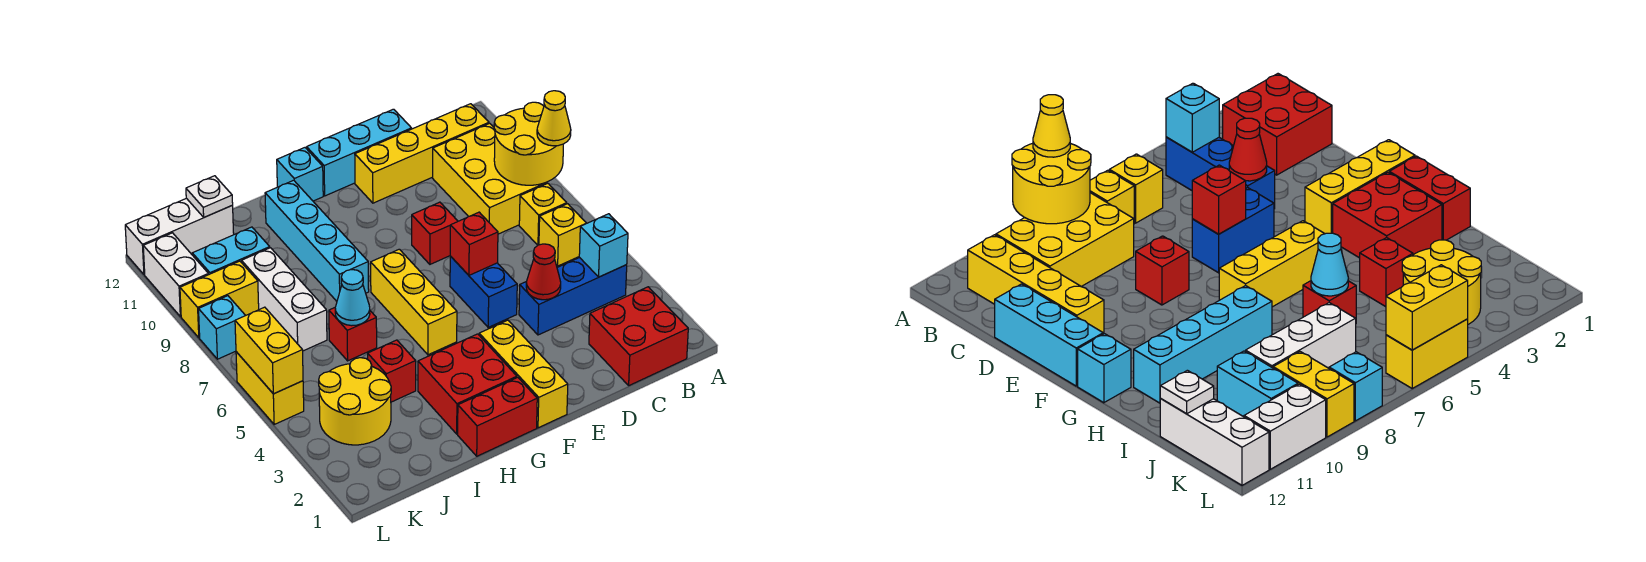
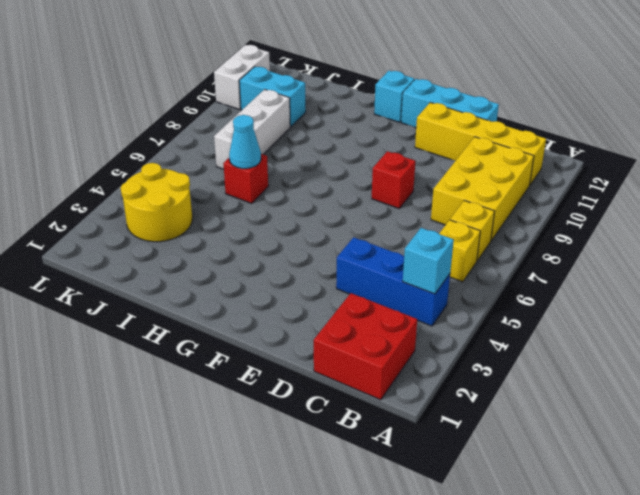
none -> blue 1x2 brick [450,256,517,327]
none -> yellow 1x3 brick [479,320,568,428]
none -> red 1x2 brick [458,377,537,456]
none -> red 2x2 brick [418,334,517,434]

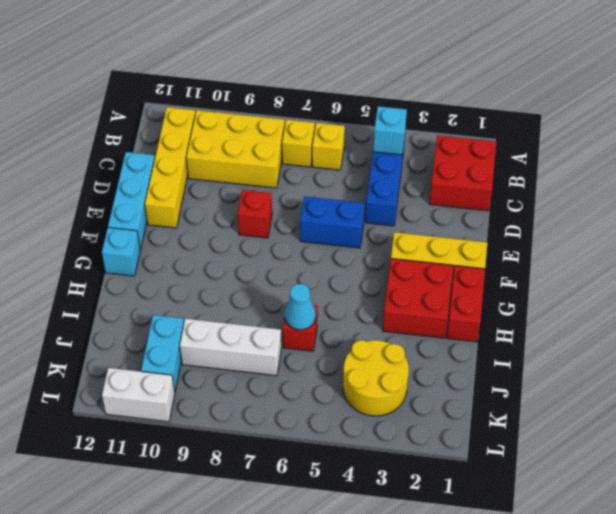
none -> yellow 1x3 brick [371,249,457,355]
none -> cyan 1x4 brick [265,180,369,301]
none -> red 1x1 brick [368,340,416,402]
none -> white 1x3 brick [125,198,234,275]

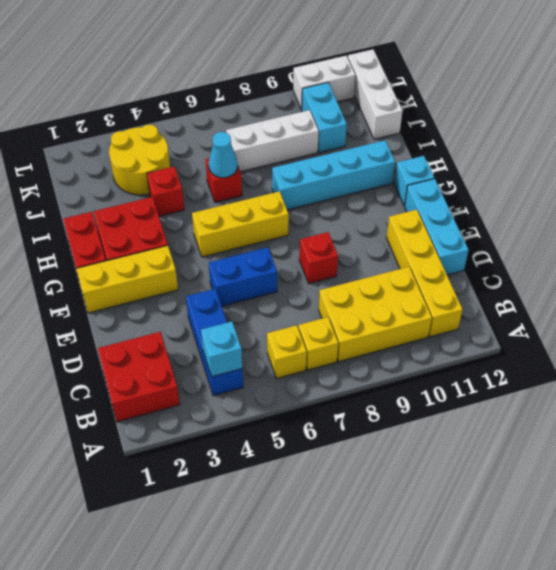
none -> yellow 1x2 brick [180,261,259,338]
none -> yellow 1x2 brick [236,352,304,424]
none -> cyan 1x1 brick [199,296,246,359]
none -> yellow 2x2 round brick [494,102,563,185]

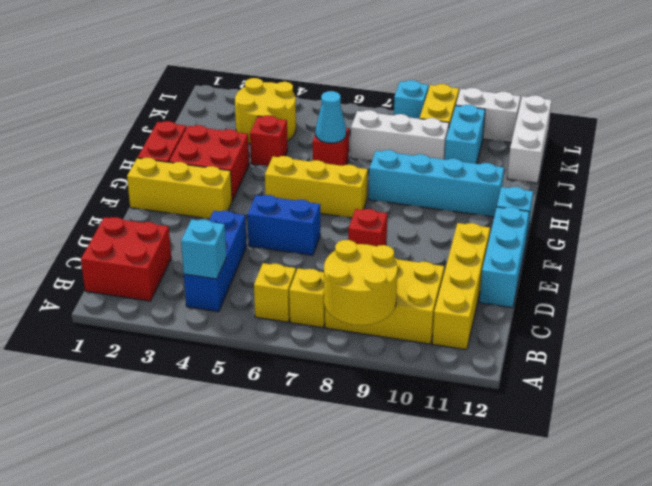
none -> yellow 1x2 brick [236,352,304,424]
none -> red 1x1 cone [526,244,561,300]
none -> red 1x1 brick [450,212,498,275]
none -> white 1x1 plate [186,176,233,217]

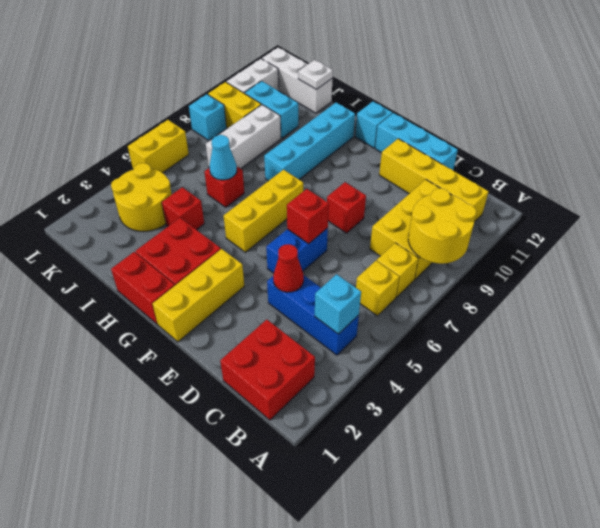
none -> yellow 1x2 brick [235,307,303,394]
none -> yellow 1x1 cone [537,91,571,146]

